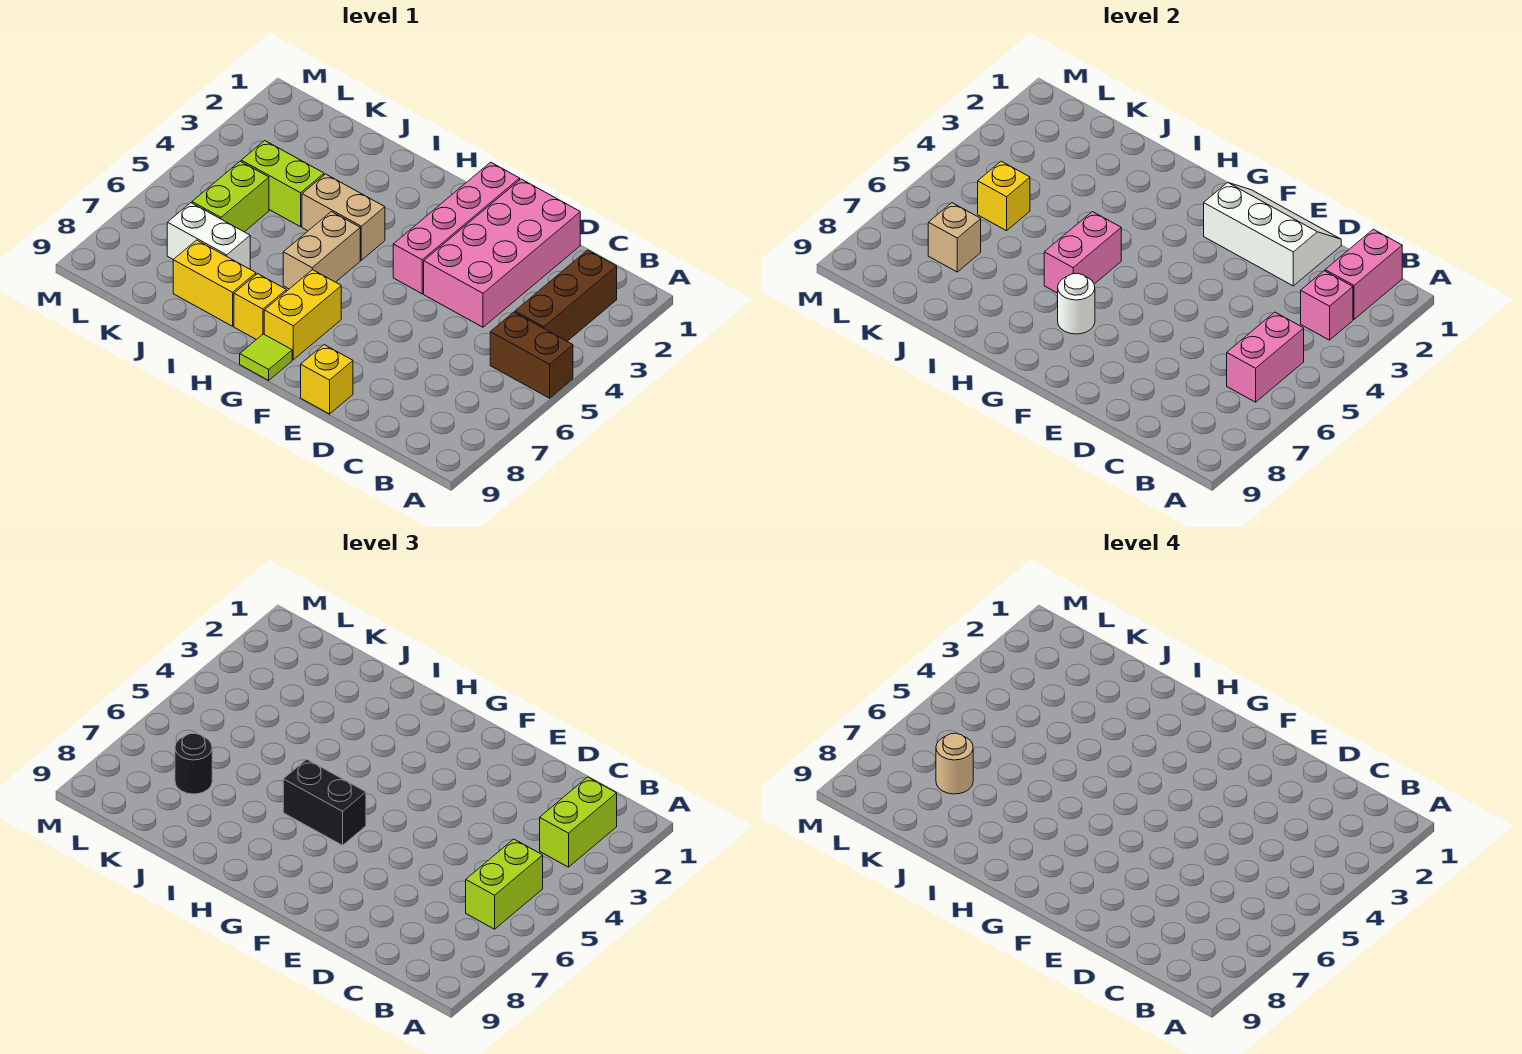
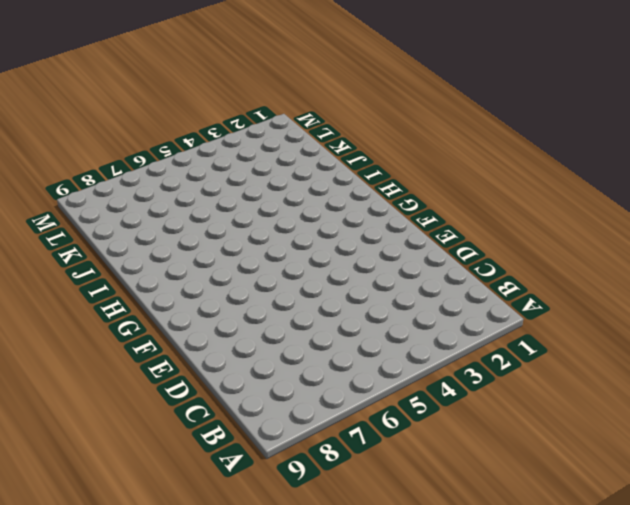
none -> brown 1x2 brick [490,312,573,398]
none -> brown 1x3 brick [515,250,617,341]
none -> pink 2x4 brick [424,179,580,327]

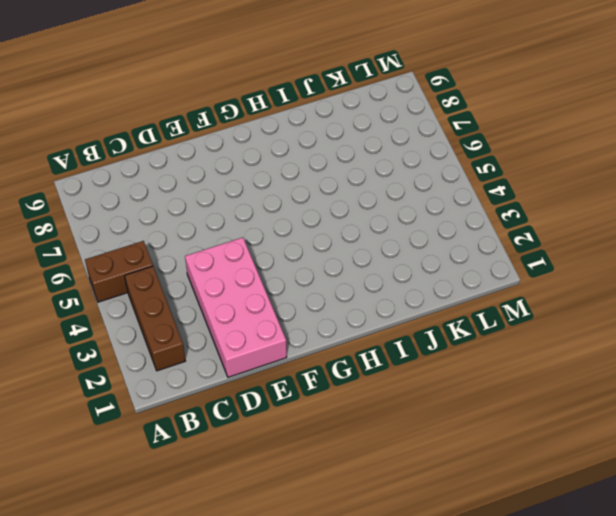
none -> yellow 1x1 brick [301,345,353,414]
none -> pink 1x4 brick [393,162,520,294]
none -> yellow 1x2 brick [264,270,341,360]

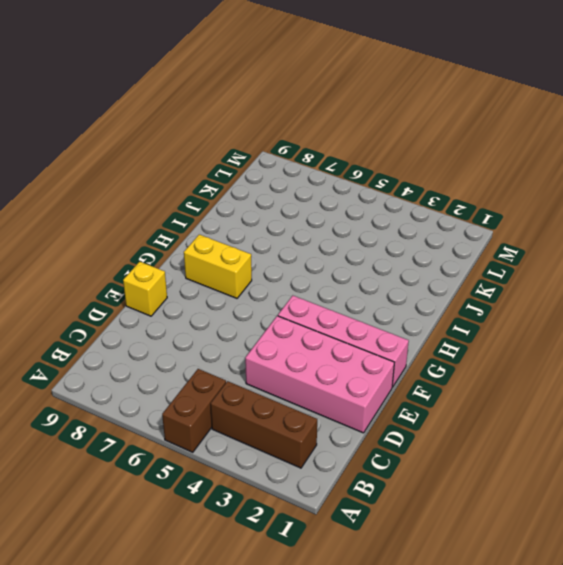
none -> lime 1x1 tile [240,334,292,380]
none -> tan 1x2 brick [302,174,385,260]
none -> tan 1x2 brick [283,212,360,289]

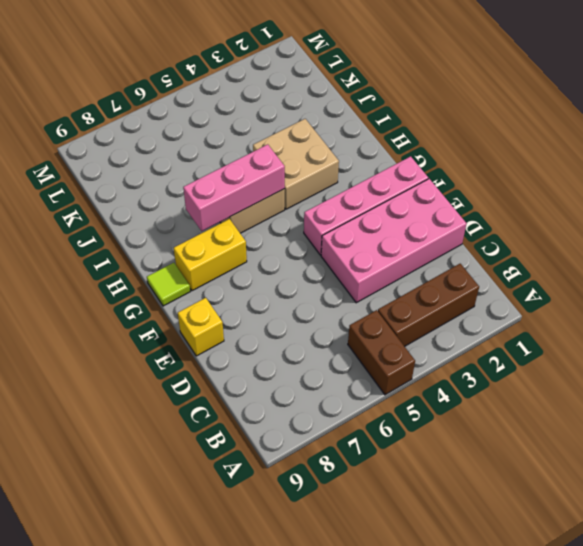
tan 2x2 brick [253,119,339,209] -> tan 1x2 brick [302,174,385,260]
pink 1x3 brick [183,144,285,231] -> pink 1x2 brick [1044,212,1121,293]
none -> yellow 1x1 brick [234,274,286,340]
none -> yellow 1x2 brick [173,240,256,326]
none -> lime 1x2 brick [241,141,324,227]

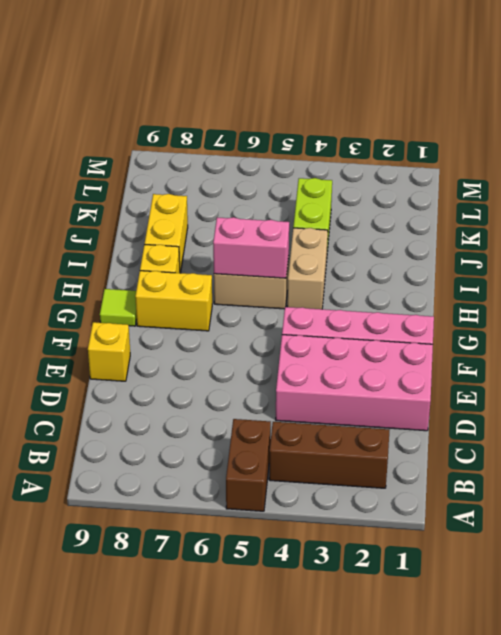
none -> white 1x2 brick [167,203,250,269]
none -> lime 1x2 brick [192,161,269,232]
none -> pink 1x2 brick [1325,229,1402,319]

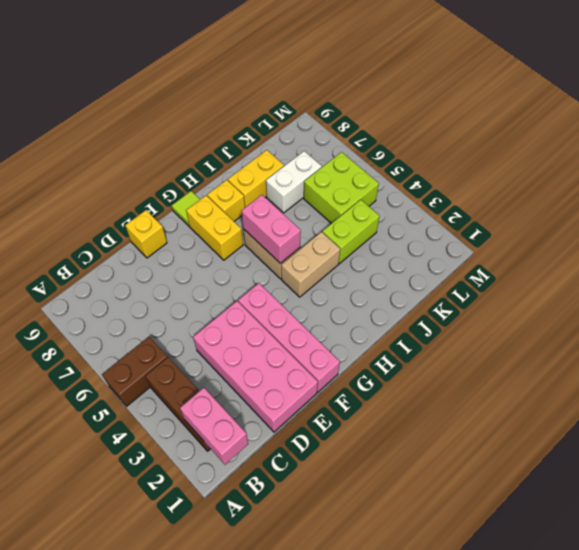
lime 2x2 brick [304,152,379,224] -> lime 1x2 brick [192,161,269,232]
none -> pink 1x1 brick [1301,271,1353,340]
none -> pink 1x2 brick [1227,312,1304,402]
none -> white 2x3 slope [1204,182,1341,286]

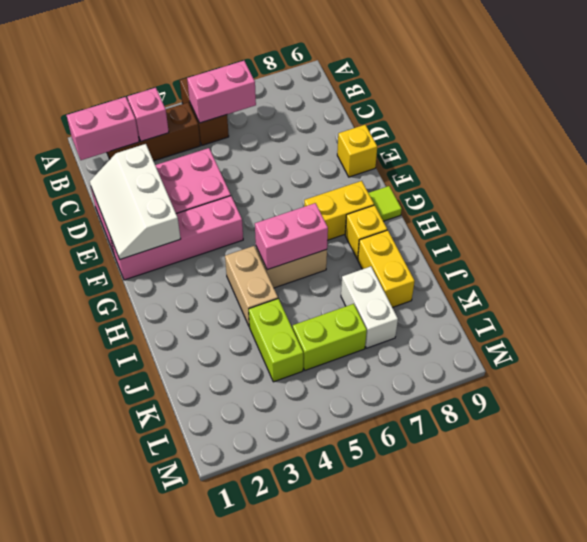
none -> white 1x1 round brick [1058,273,1095,334]
none -> yellow 1x1 brick [978,161,1030,231]
none -> tan 1x1 brick [928,203,981,272]

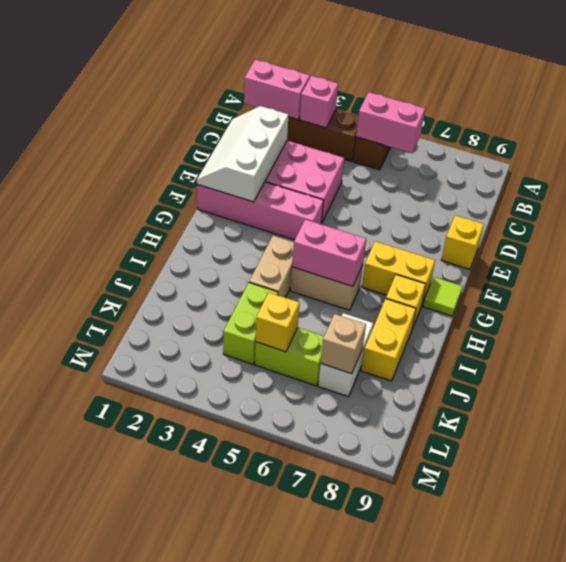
none -> white 1x1 round brick [1058,273,1095,334]
none -> lime 1x2 brick [540,777,617,867]
none -> lime 1x2 brick [466,839,543,929]

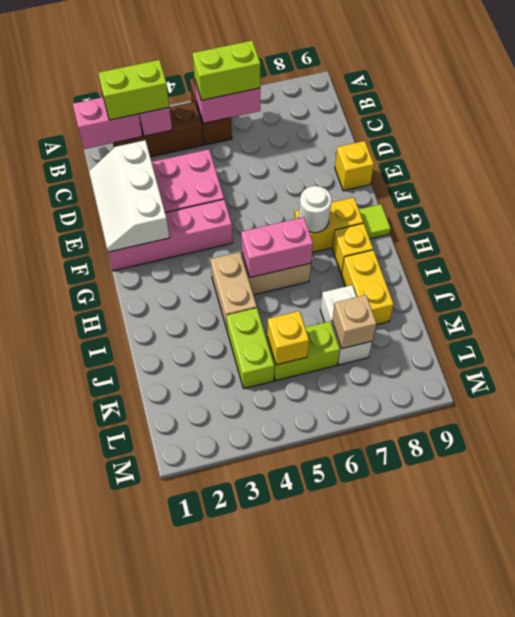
none -> black 1x2 brick [283,759,366,845]
none -> black 1x1 round brick [175,733,212,794]
none -> tan 1x1 round brick [936,733,973,794]

